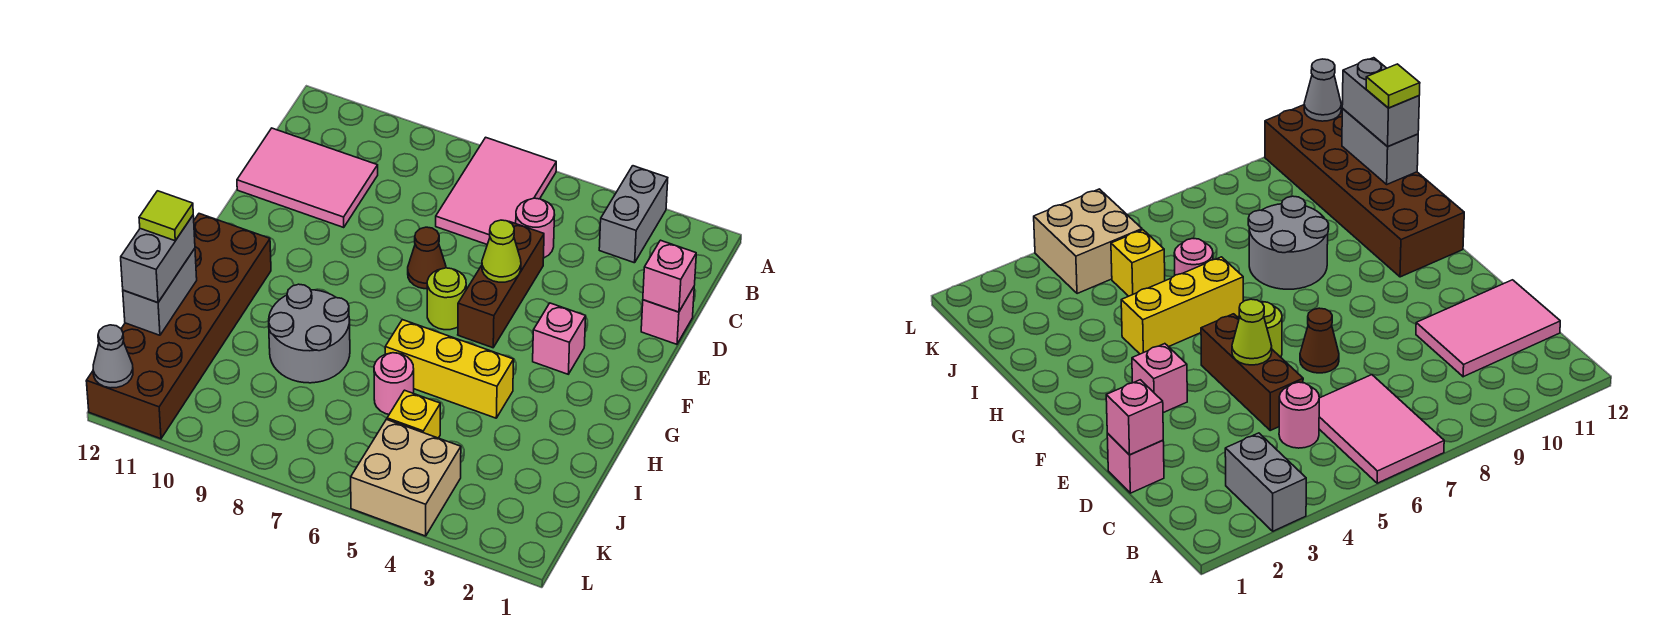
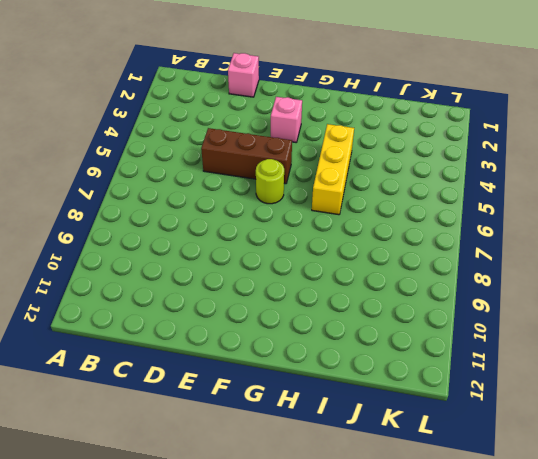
none -> grey 1x2 brick [599,166,668,263]
none -> pink 2x3 tile [436,137,556,244]
none -> pink 1x1 round brick [516,198,555,258]

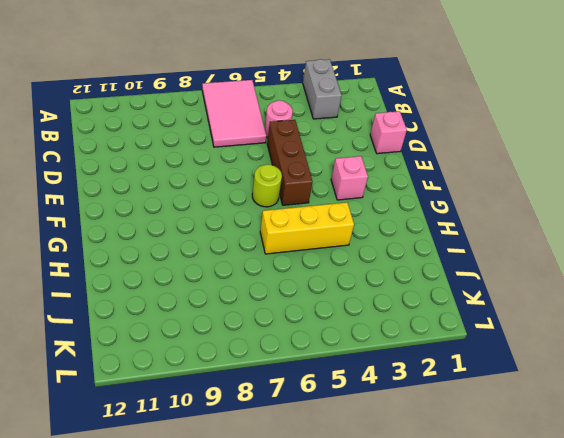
none -> pink 2x3 tile [237,128,378,227]
none -> brown 1x1 cone [408,227,446,289]
none -> brown 2x6 brick [86,214,271,439]

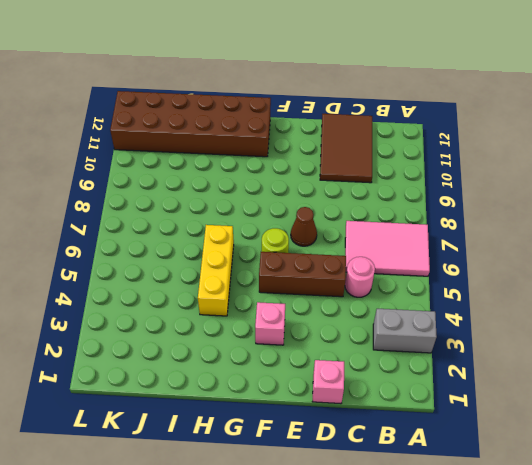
brown 2x3 tile [320,114,372,183] -> pink 2x3 tile [237,128,378,227]
none -> grey 2x2 round brick [269,284,350,383]
none -> pink 1x1 round brick [374,353,414,414]
none -> yellow 1x1 brick [387,390,440,438]

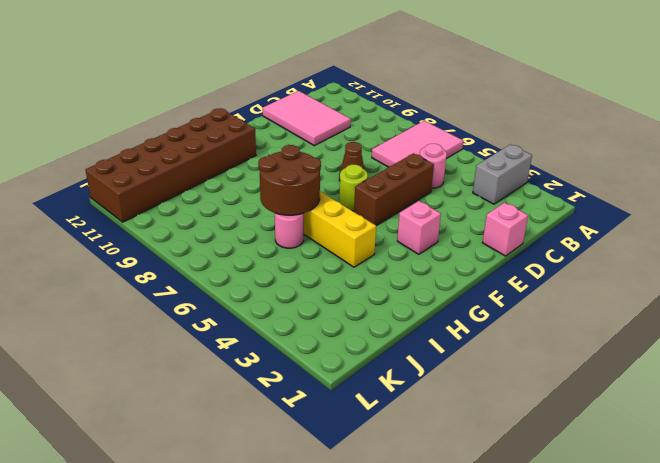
brown 2x2 round brick [258,145,321,215] -> none
none -> grey 2x2 round brick [269,284,350,383]
none -> yellow 1x1 brick [387,390,440,438]
none -> tan 2x2 brick [351,419,461,536]

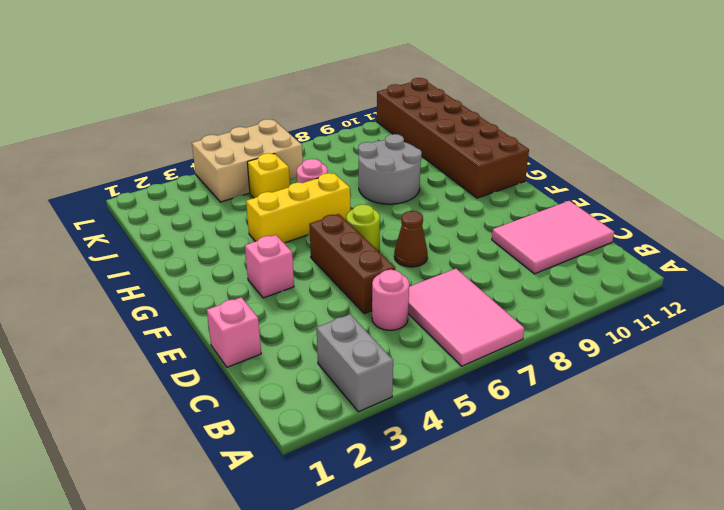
tan 2x3 brick [192,119,303,202] -> tan 2x2 brick [351,419,461,536]
none -> pink 1x1 brick [643,240,696,312]
none -> lime 1x1 cone [482,220,521,282]
none -> grey 1x2 brick [123,249,197,335]

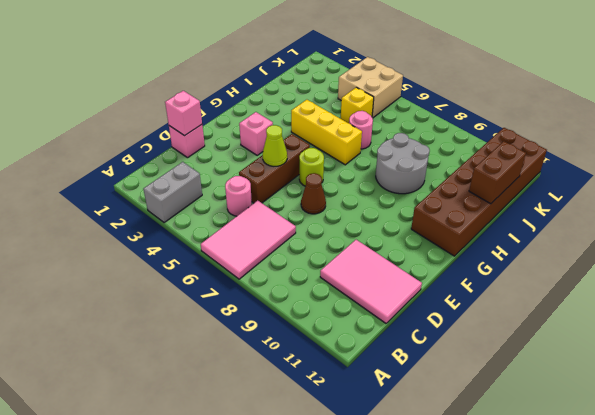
brown 1x2 brick [469,141,526,204] -> grey 1x2 brick [123,249,197,335]
none -> grey 1x1 cone [93,325,133,388]
none -> grey 1x2 brick [121,216,195,303]
none -> lime 1x1 tile [139,191,193,241]

